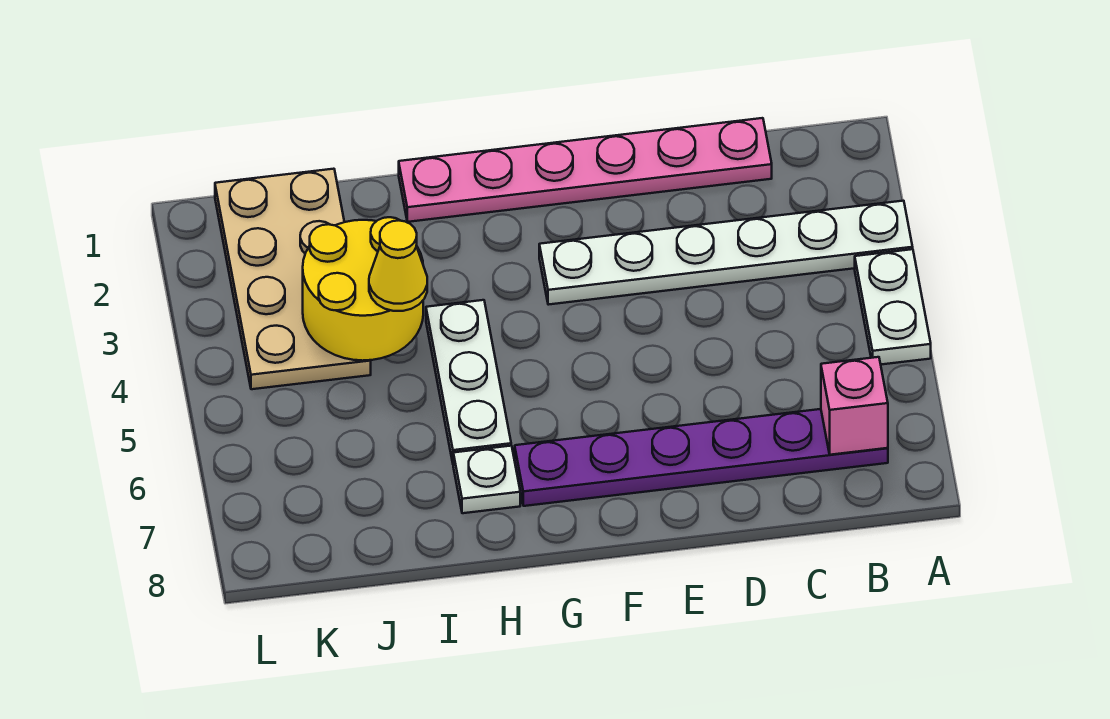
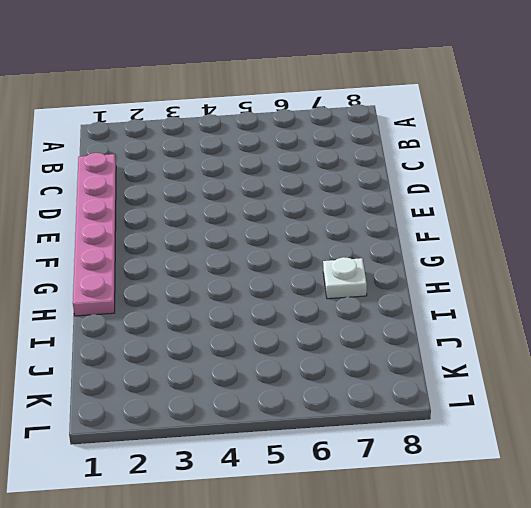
none -> white 1x6 plate [539,201,913,305]
none -> white 1x2 plate [855,249,931,364]

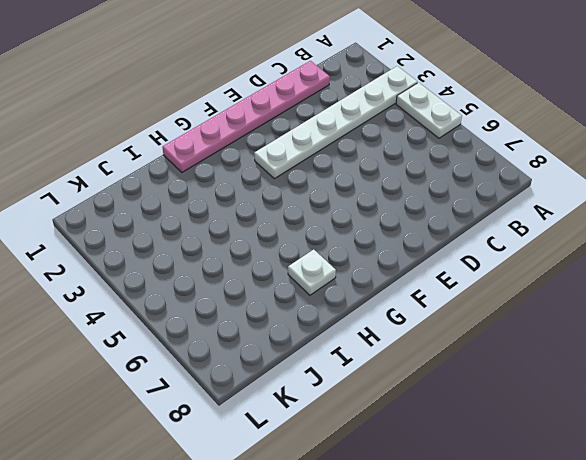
none -> purple 1x6 plate [515,409,888,506]
none -> white 1x3 plate [426,300,511,462]

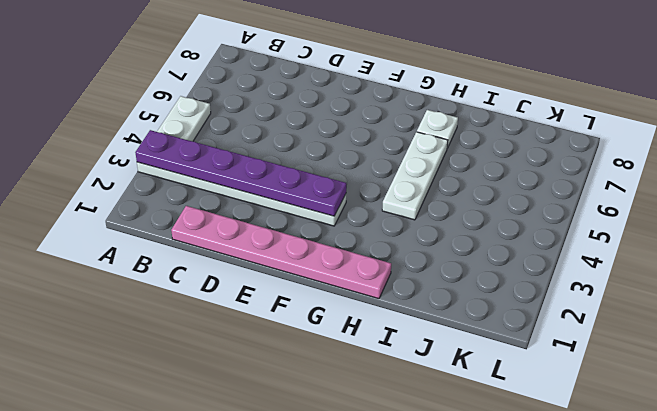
purple 1x6 plate [135,130,346,216] -> purple 1x6 plate moved to [515,409,888,506]
none -> tan 2x4 plate [215,169,371,389]
none -> pink 1x1 brick [821,357,888,455]

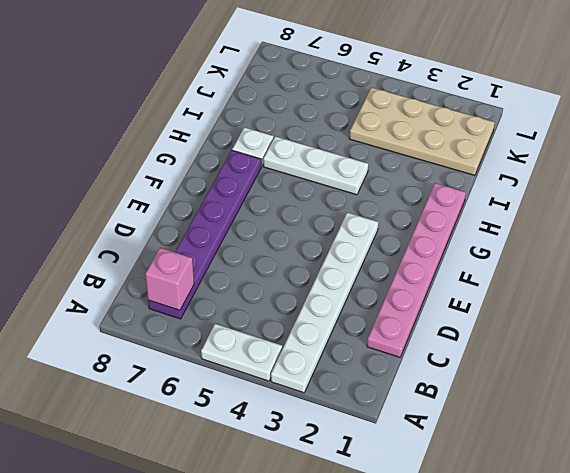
none -> yellow 2x2 round brick [303,217,423,361]
none -> yellow 1x1 cone [369,220,427,311]

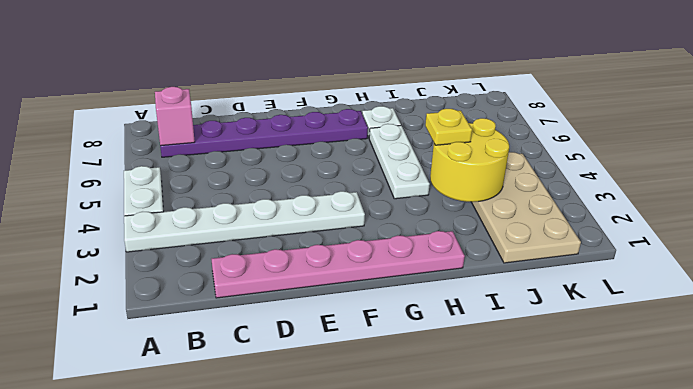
yellow 1x1 plate [425,109,472,145] -> yellow 1x1 cone [369,220,427,311]

